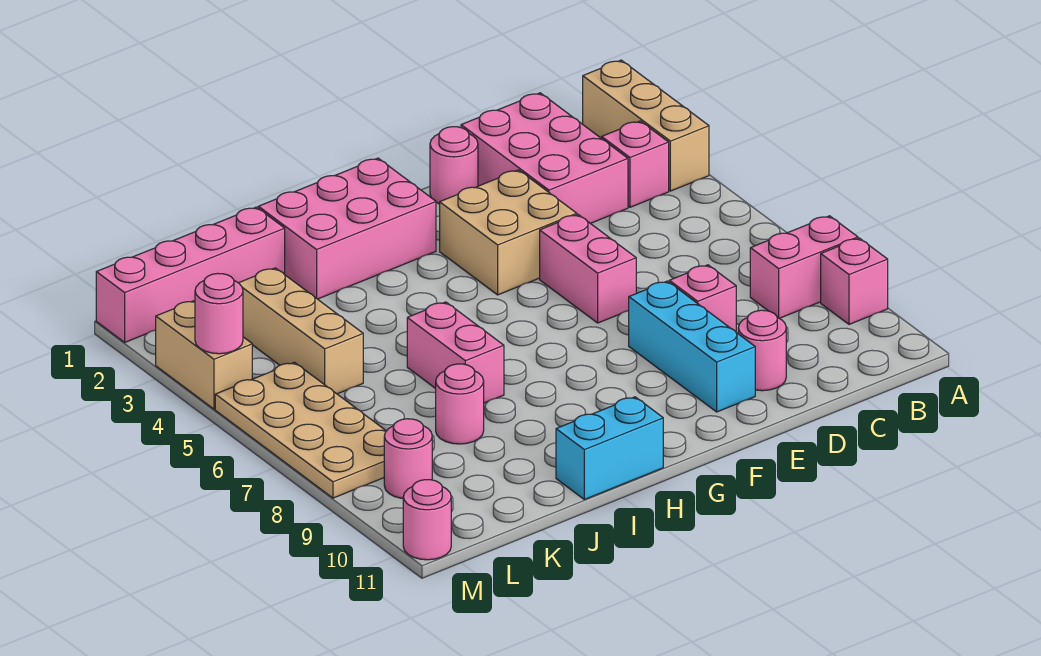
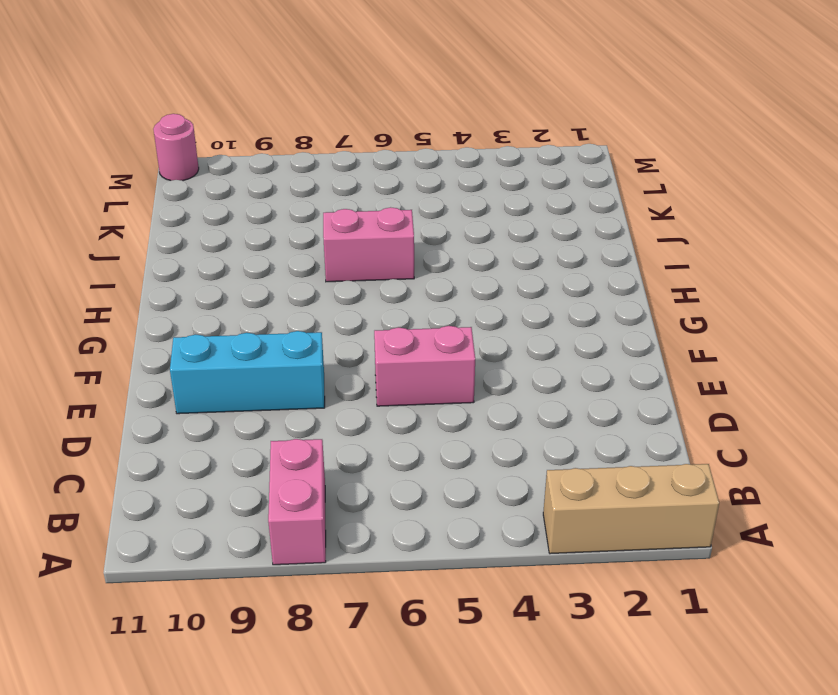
none -> pink 1x1 brick [821,238,888,324]
none -> pink 1x1 brick [602,121,669,207]
none -> pink 2x3 brick [461,93,628,223]

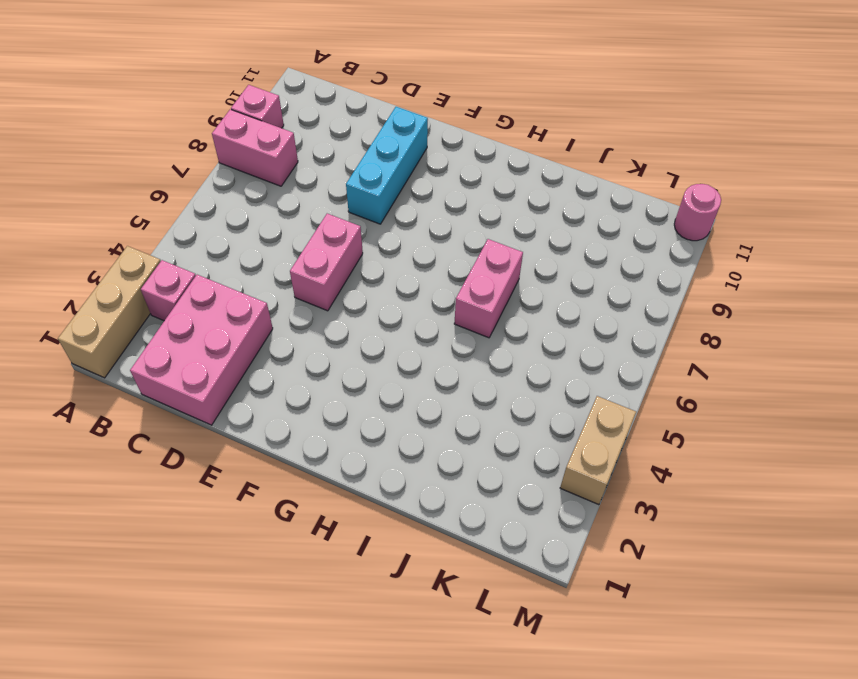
none -> pink 1x1 brick [669,265,736,332]
none -> pink 1x1 round brick [738,310,786,391]
none -> pink 1x1 round brick [430,127,478,204]

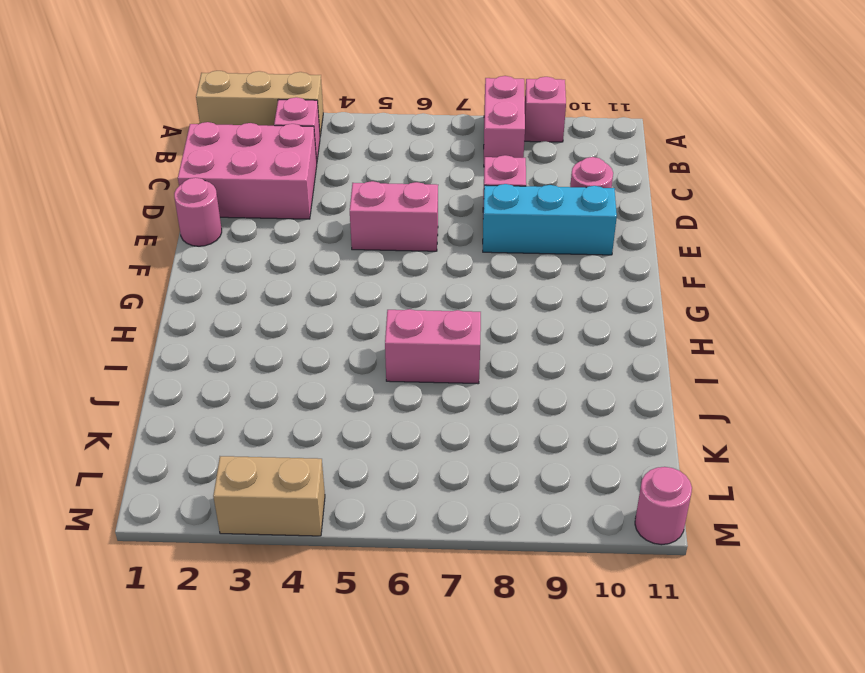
none -> tan 2x2 brick [440,170,577,295]
none -> pink 2x3 brick [258,158,436,299]
none -> cyan 1x2 brick [556,397,663,499]

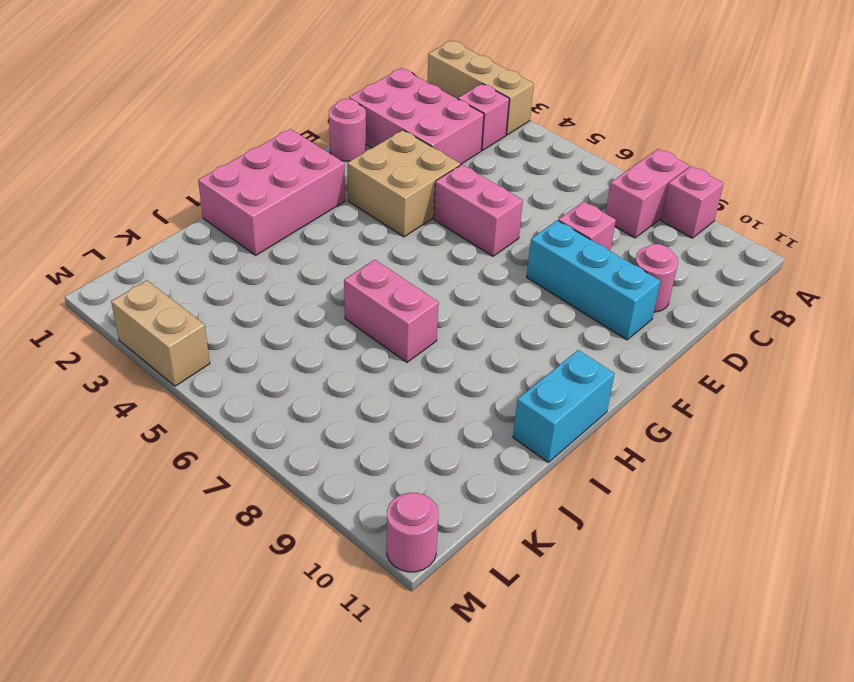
none -> pink 1x4 brick [96,207,285,342]
none -> pink 1x1 round brick [436,364,484,444]
none -> tan 1x3 brick [239,268,363,394]

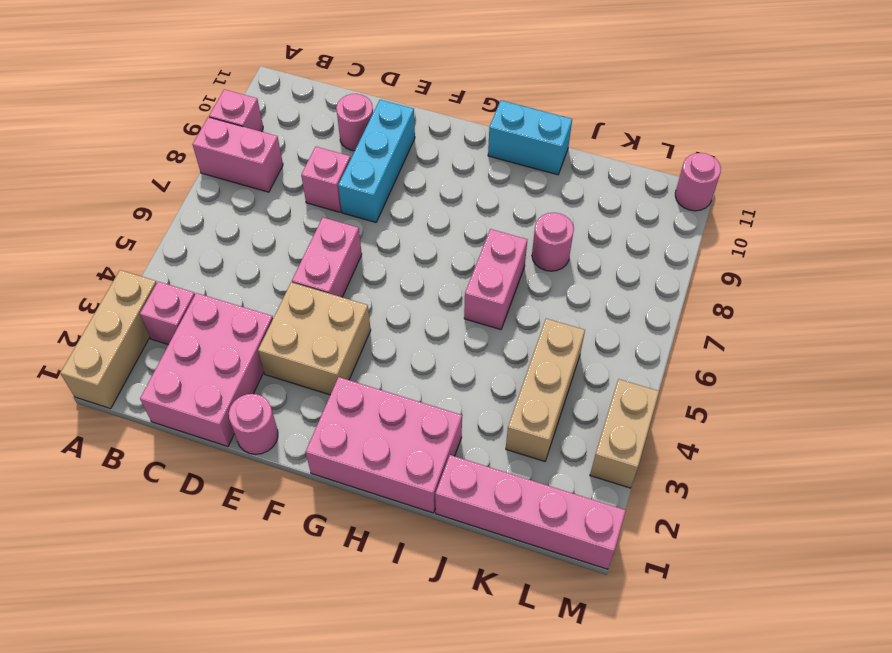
none -> tan 2x4 plate [215,362,386,498]
none -> pink 1x1 round brick [384,419,432,498]
none -> pink 1x1 round brick [195,273,243,354]

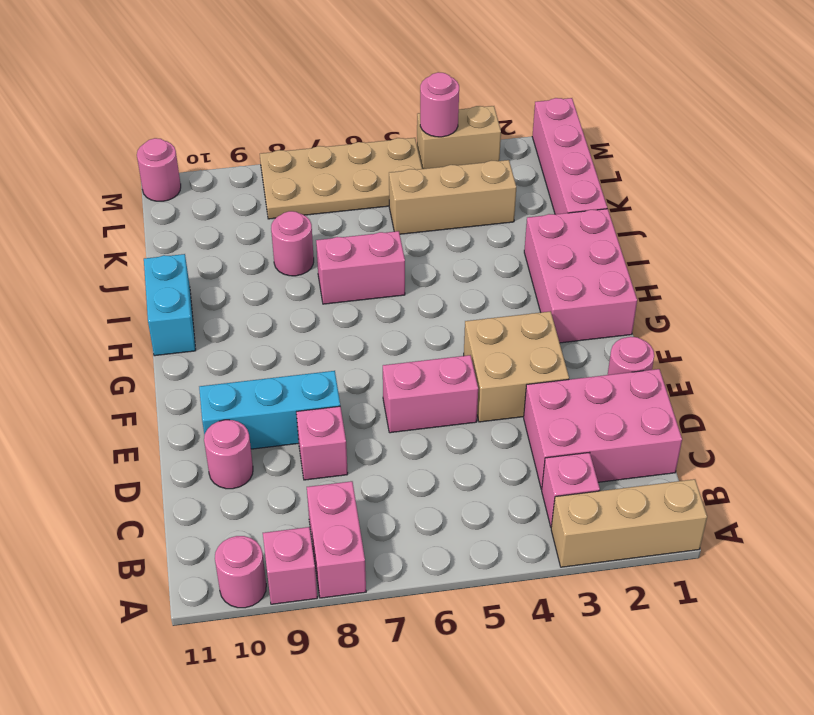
pink 1x1 round brick [215,536,266,608] -> pink 1x1 round brick moved to [384,419,432,498]

